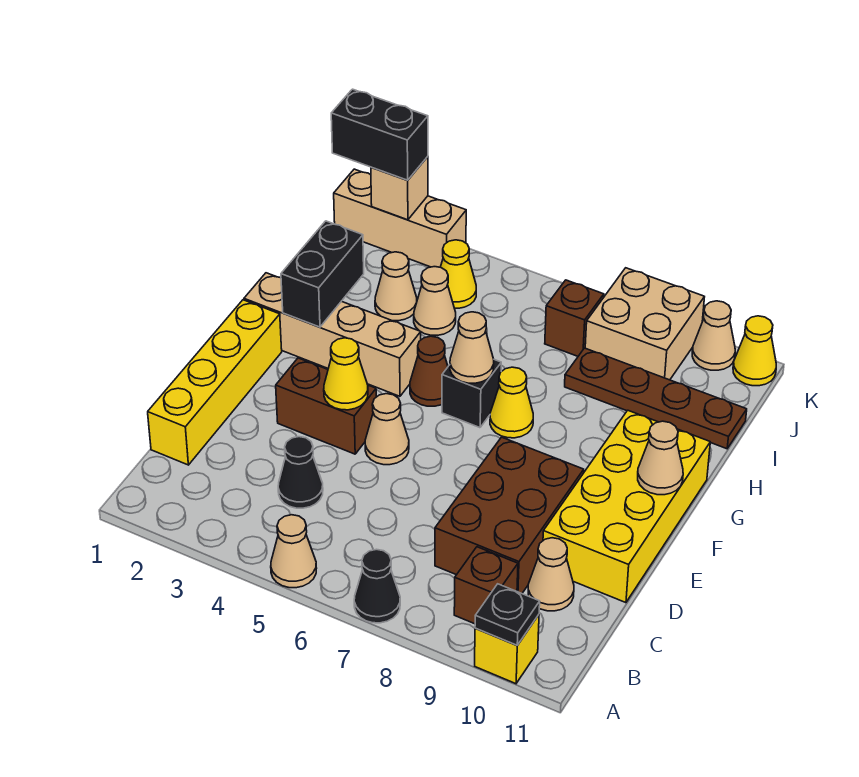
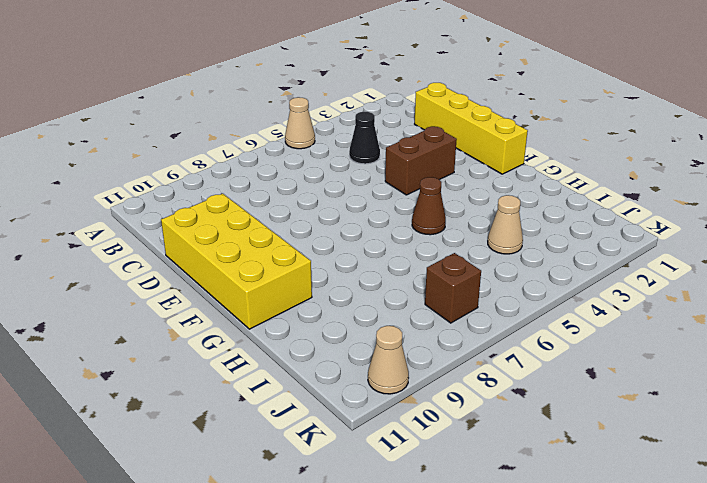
none -> black 1x1 cone [354,549,400,623]
none -> yellow 1x1 brick [475,615,539,684]
none -> brown 1x1 brick [454,547,518,624]
none -> brown 2x3 brick [435,437,584,593]

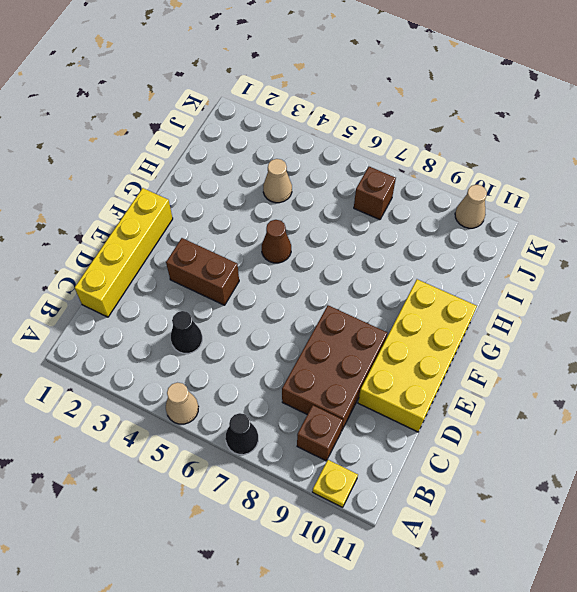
yellow 1x1 plate [312,460,358,507] -> yellow 1x1 brick [475,615,539,684]
none -> tan 1x1 cone [528,538,574,611]
none -> tan 1x1 cone [365,394,409,465]
none -> tan 1x4 brick [244,273,421,396]
none -> black 1x1 brick [442,360,501,428]

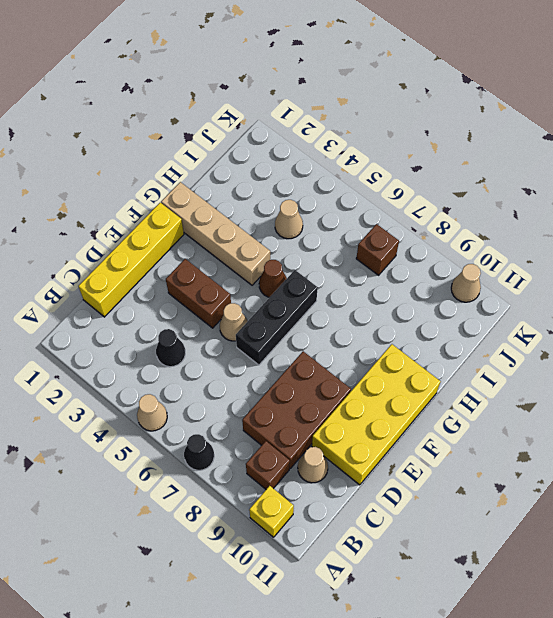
black 1x3 brick [236,270,318,365] -> black 1x1 brick [442,360,501,428]
none -> yellow 1x1 cone [490,367,533,438]
none -> tan 1x1 cone [375,252,417,321]
none -> brown 1x4 plate [565,348,747,449]
none -> yellow 1x1 cone [441,240,476,308]

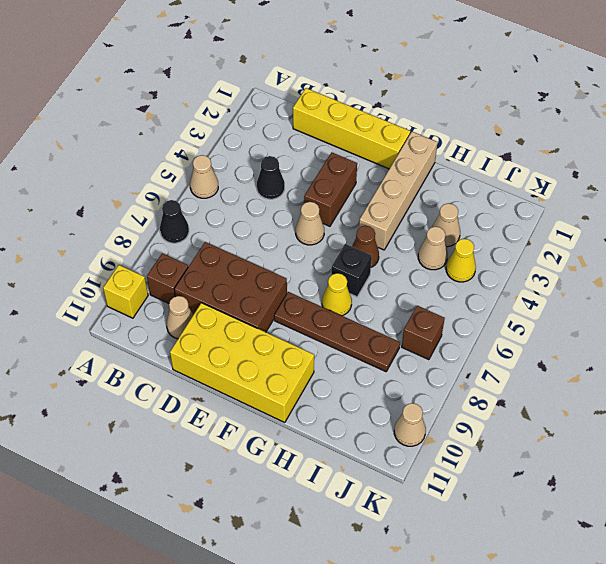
brown 1x4 plate [274,292,400,372] -> brown 1x4 plate turned to [565,348,747,449]
none -> tan 2x2 brick [585,268,704,380]
none -> tan 1x3 brick [334,169,466,267]
none -> yellow 1x1 cone [733,316,776,386]
none -> black 1x1 plate [475,584,540,645]

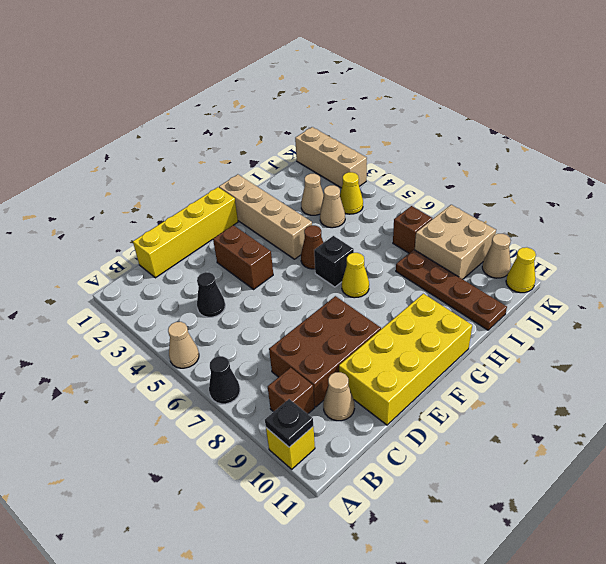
none -> tan 1x1 cone [365,394,409,465]
none -> yellow 1x1 cone [324,338,368,410]
none -> tan 1x1 cone [638,421,683,495]
none -> black 1x2 brick [281,221,364,327]

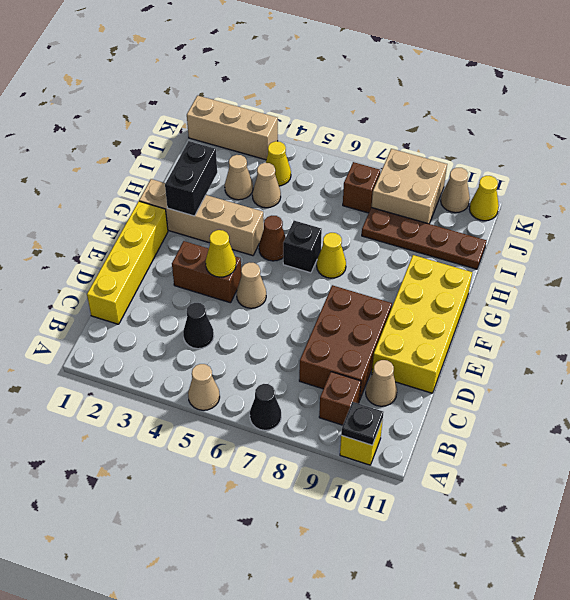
none -> tan 1x1 cone [638,421,683,495]
none -> tan 1x1 cone [450,312,494,383]
none -> tan 1x1 brick [371,157,428,220]
none -> black 1x2 brick [331,89,428,180]

